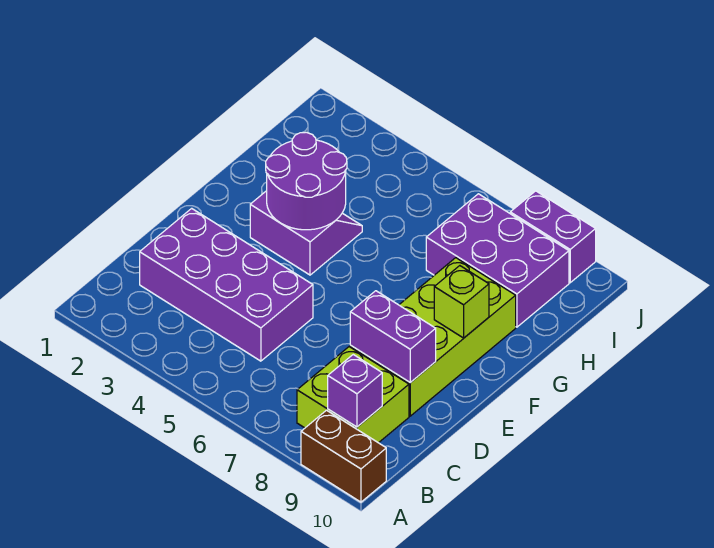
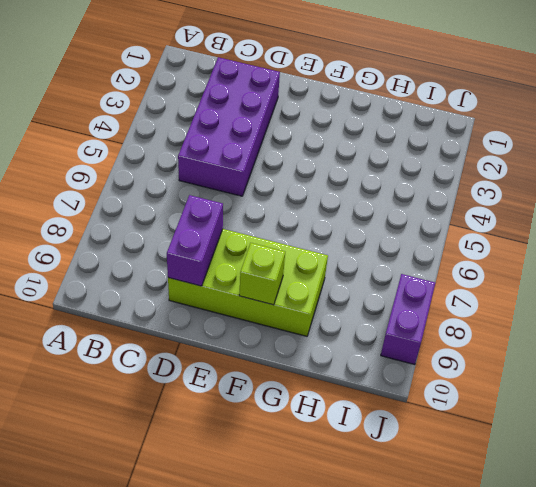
none -> brown 1x2 brick [301,410,386,502]
none -> lime 2x2 brick [297,347,409,443]

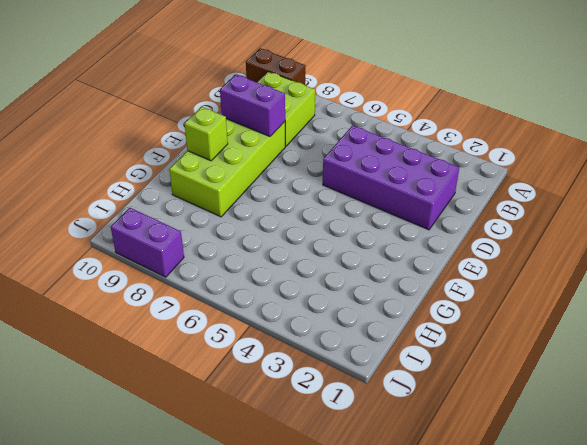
none -> purple 2x2 slope [250,191,362,275]
none -> purple 2x3 brick [426,194,569,327]

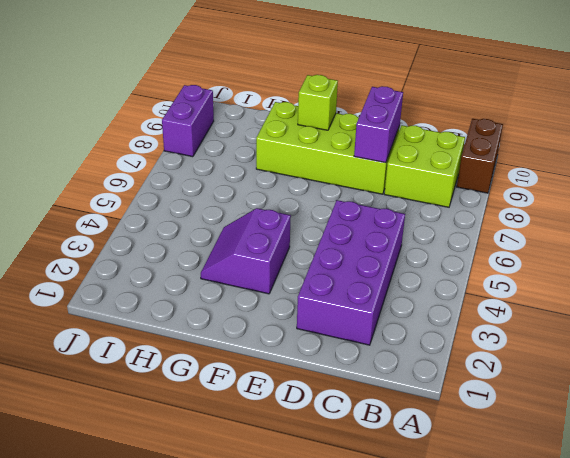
none -> purple 2x3 brick [426,194,569,327]
none -> purple 1x1 brick [328,355,382,427]

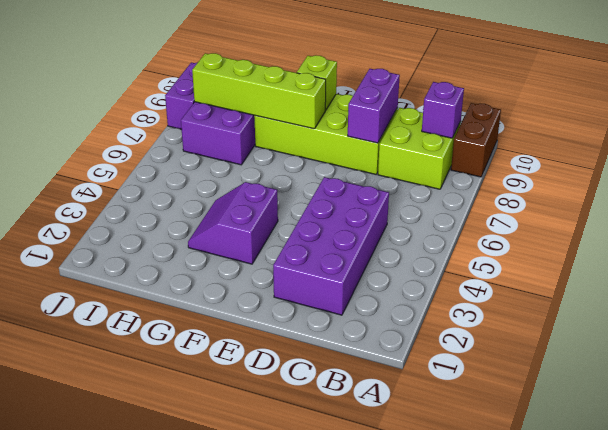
lime 1x4 brick [192,53,326,129] -> none
none -> purple 2x2 round brick [266,132,347,230]

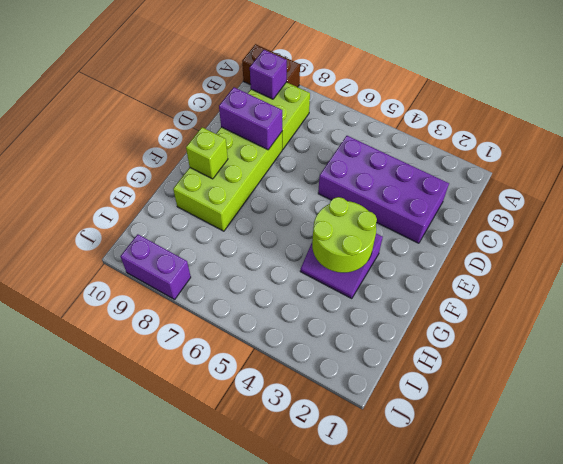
lime 2x2 round brick [312,197,377,273] -> purple 2x2 round brick [266,132,347,230]
none -> purple 2x3 brick [426,194,569,327]

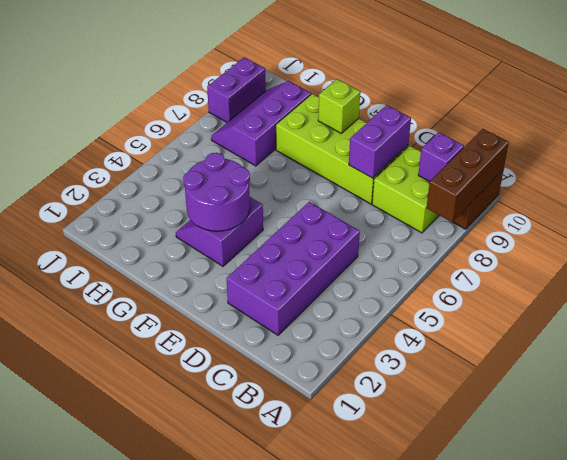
brown 1x3 brick [427,129,509,222] -> none
purple 2x3 slope [211,81,311,166] -> purple 2x3 brick [426,194,569,327]

